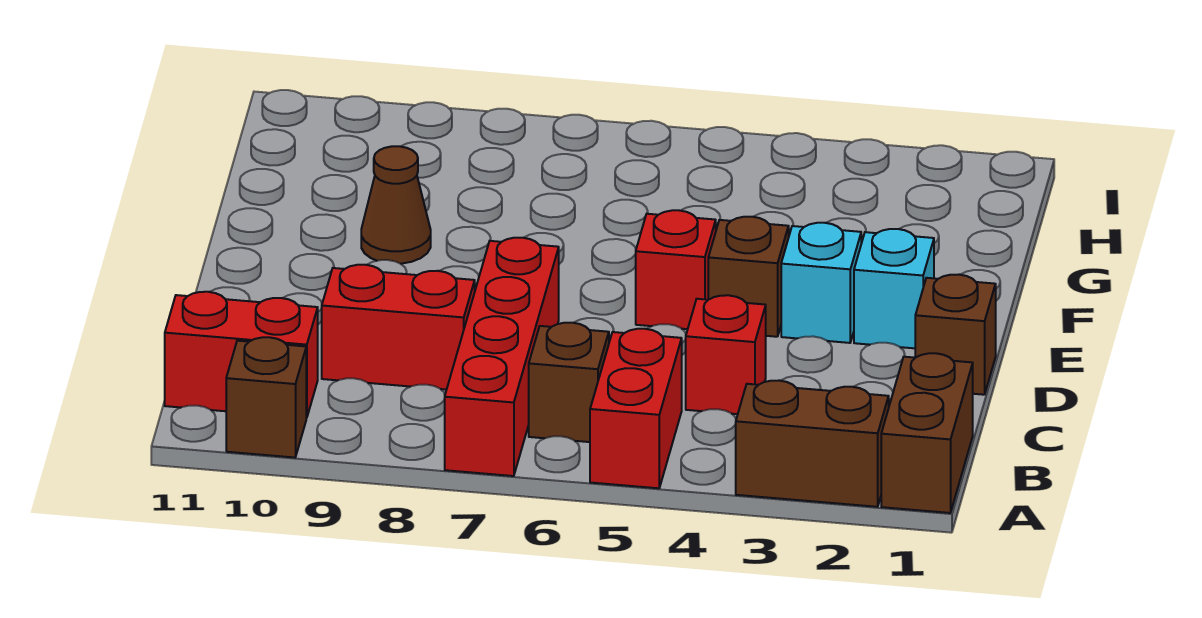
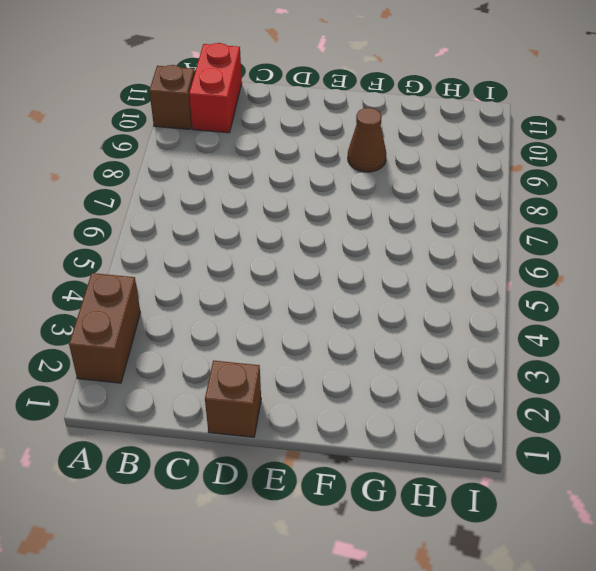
none -> brown 1x2 brick [881,353,973,513]
none -> red 1x2 brick [590,329,682,488]
none -> red 1x4 brick [445,238,559,476]

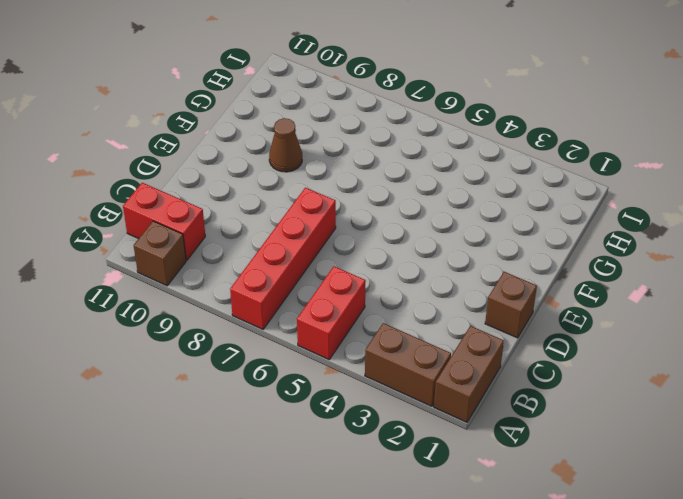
none -> brown 1x1 brick [529,323,609,442]
none -> red 1x1 brick [686,295,766,414]
none -> red 1x2 brick [322,265,475,390]

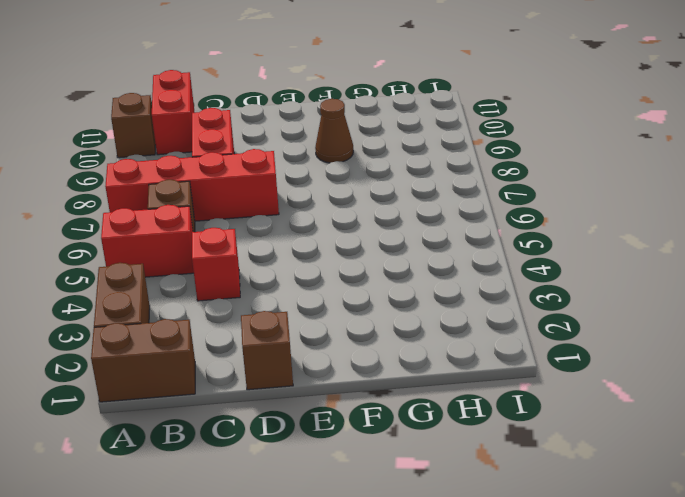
none -> cyan 1x1 brick [854,229,934,348]
none -> cyan 1x1 brick [781,223,861,343]
none -> brown 1x1 brick [708,217,789,337]

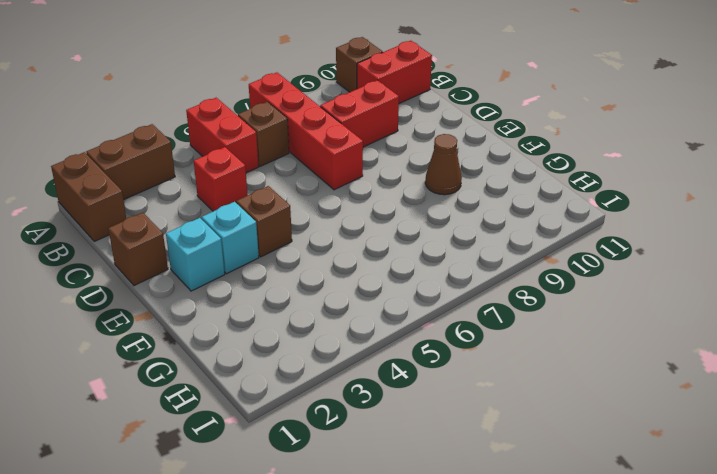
none -> red 1x1 brick [636,210,716,329]

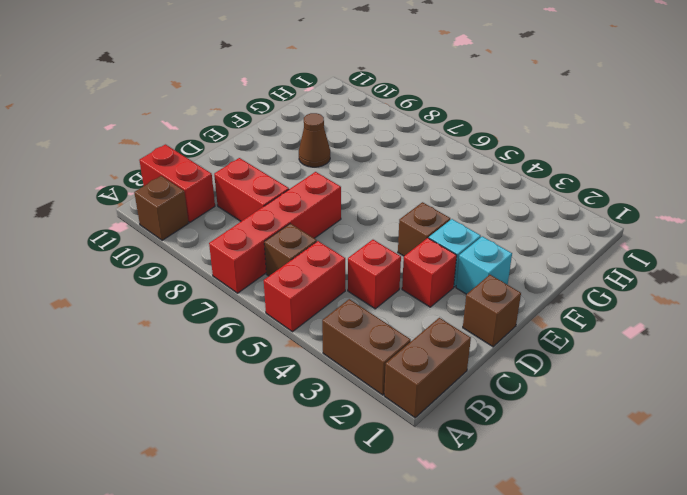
red 1x1 brick [402,238,457,307] -> red 1x1 brick moved to [636,210,716,329]

